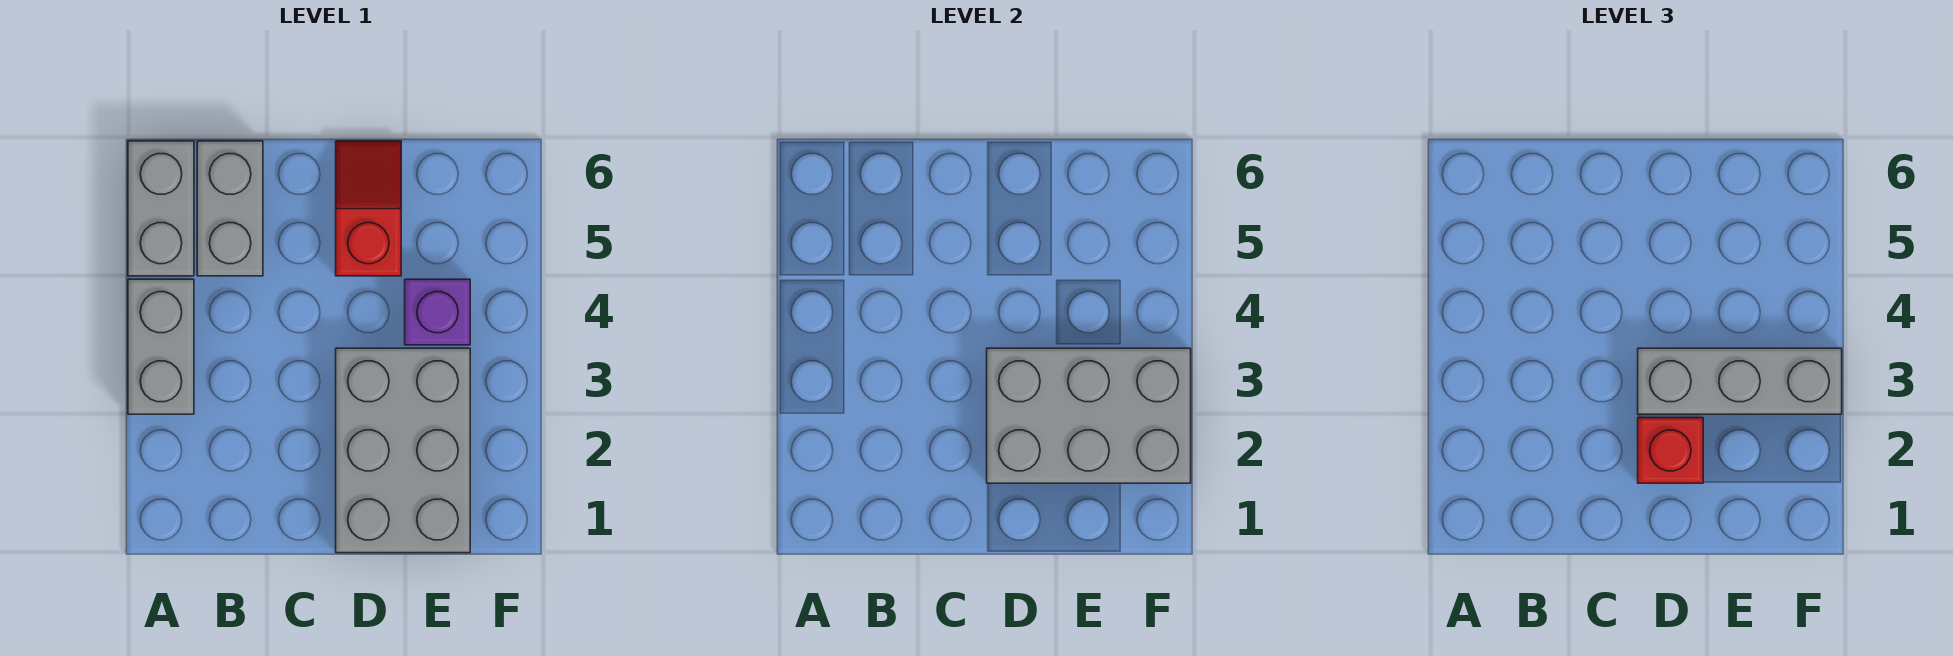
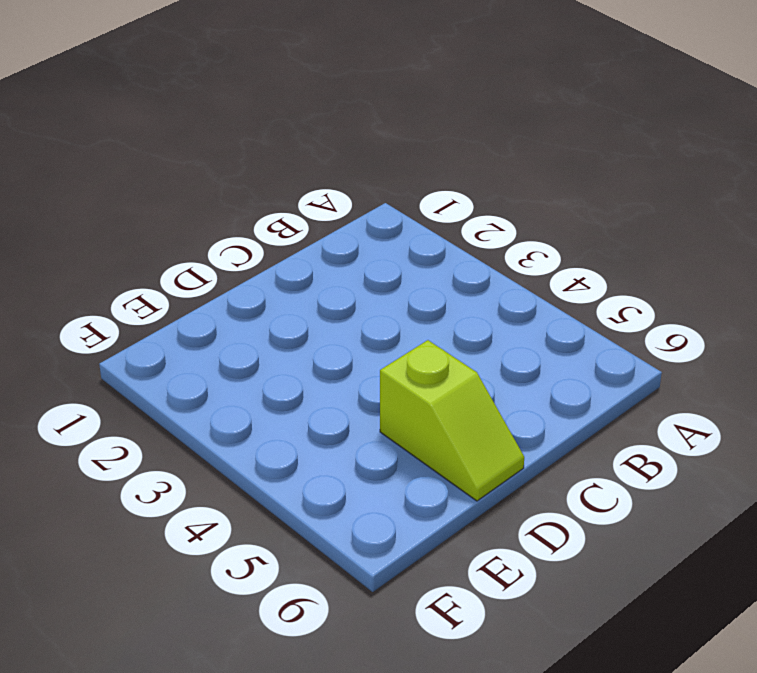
lime 1x2 slope [380,340,524,501] -> red 1x2 slope [336,141,401,276]
none -> grey 1x2 brick [128,279,194,414]
none -> grey 1x2 brick [128,141,194,276]

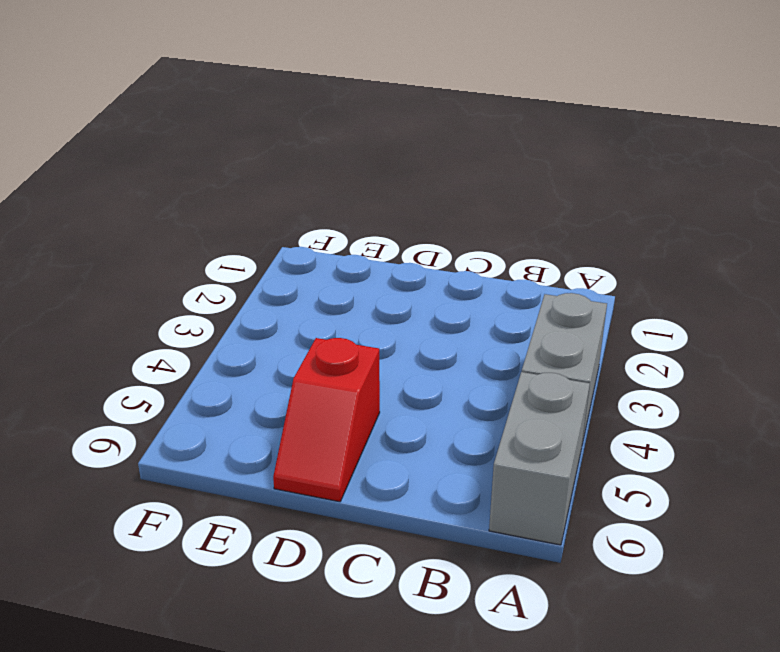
none -> grey 1x2 brick [197,141,263,276]
none -> grey 2x3 brick [336,348,470,553]

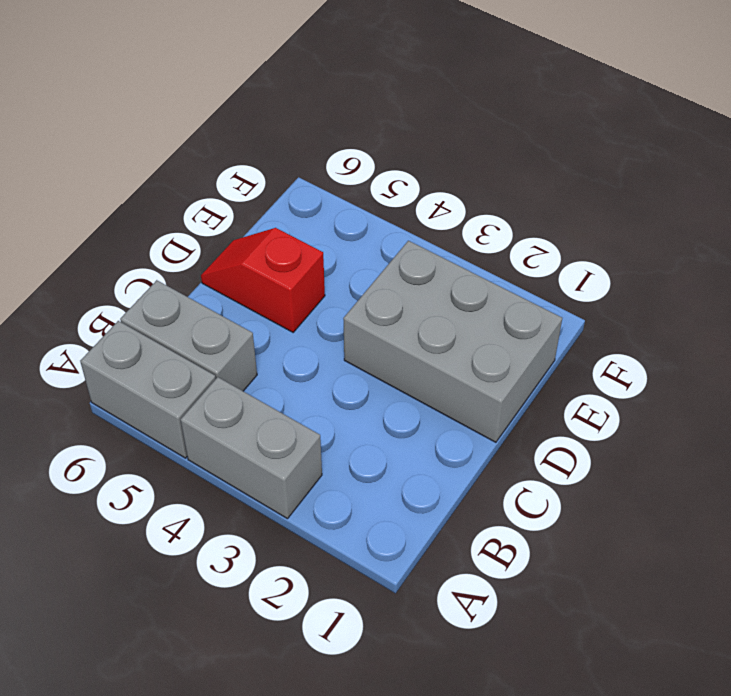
none -> purple 1x1 brick [405,279,470,345]
none -> grey 2x3 brick [987,348,1191,483]

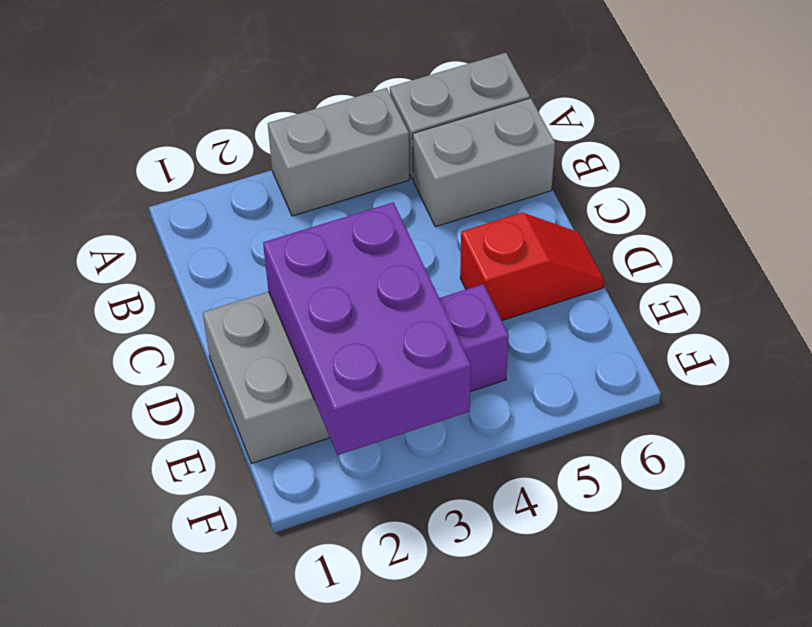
purple 2x3 brick [263,202,471,455] -> grey 2x3 brick [987,348,1191,483]
none -> red 1x1 brick [1638,418,1703,483]
none -> grey 1x3 brick [1638,348,1842,414]

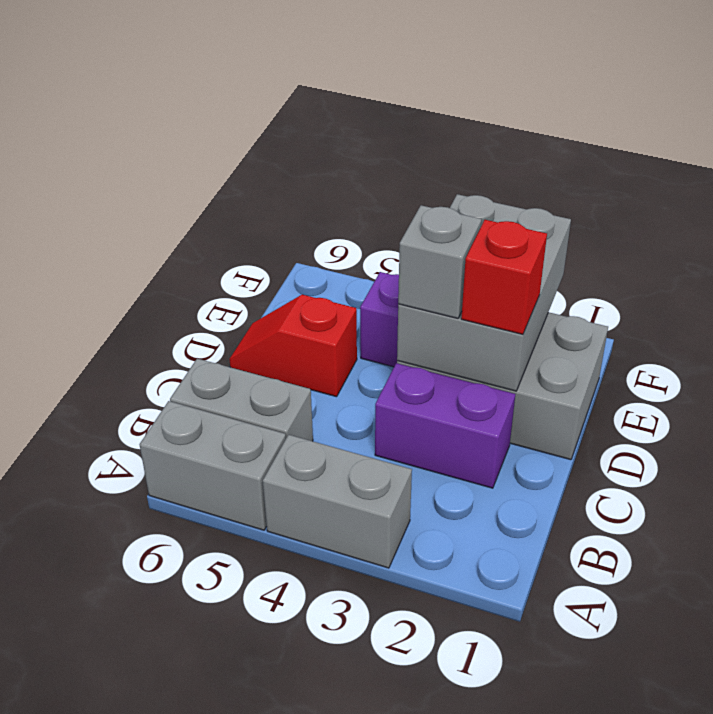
purple 1x2 brick [375,363,515,488] -> none
grey 1x1 brick [398,205,481,318] -> grey 1x3 brick [1638,348,1842,414]

